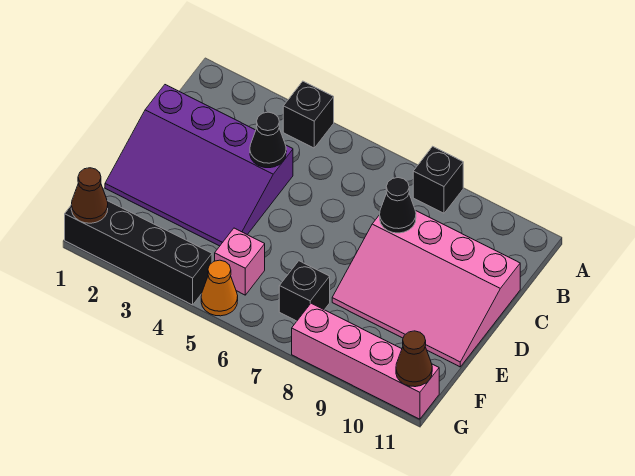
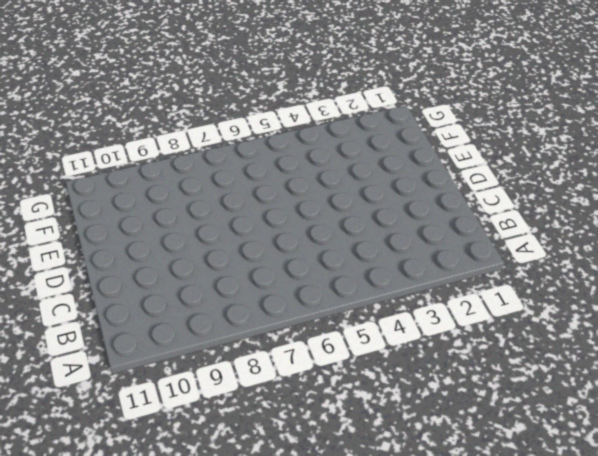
none -> black 1x1 brick [283,81,334,148]
none -> black 1x1 brick [413,146,463,213]
none -> purple 3x4 slope [105,85,293,246]

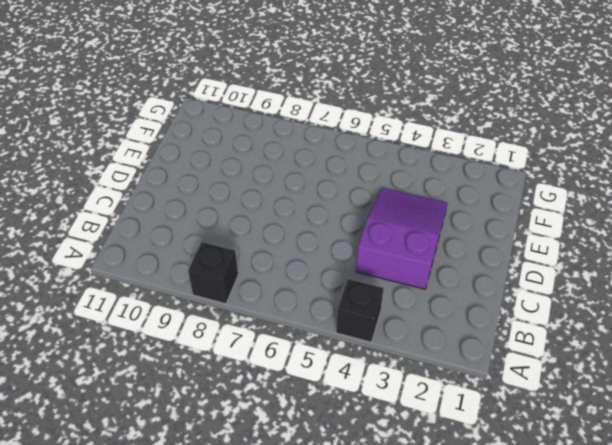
purple 2x3 slope [356,188,448,289] -> purple 3x4 slope [105,85,293,246]
none -> pink 3x4 slope [332,210,520,367]
none -> pink 1x1 brick [215,228,265,295]
none -> black 1x1 brick [279,261,330,321]

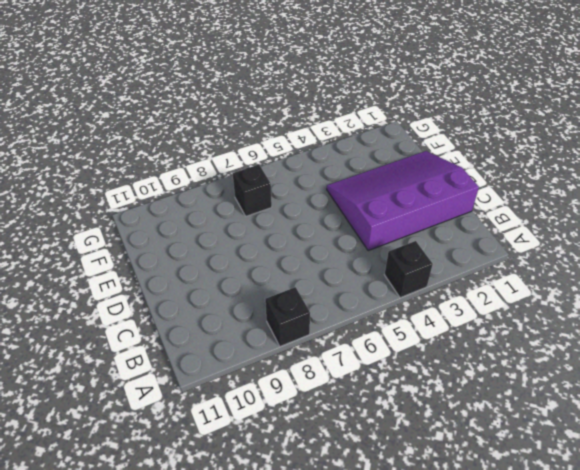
none -> pink 3x4 slope [332,210,520,367]
none -> pink 1x1 brick [215,228,265,295]
none -> black 1x4 brick [65,201,212,305]

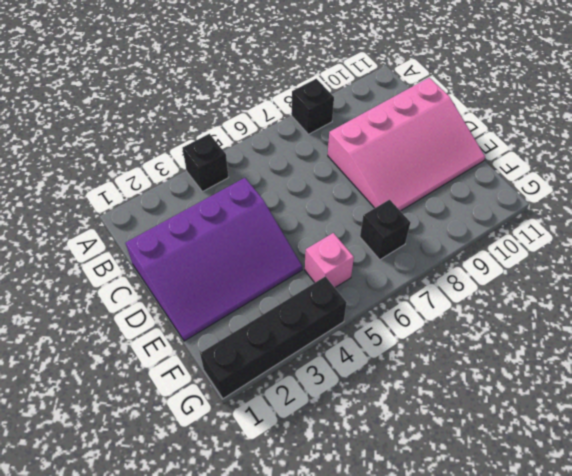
none -> orange 1x1 cone [201,260,238,316]
none -> pink 1x4 brick [292,303,439,419]
none -> black 1x1 cone [250,112,286,168]

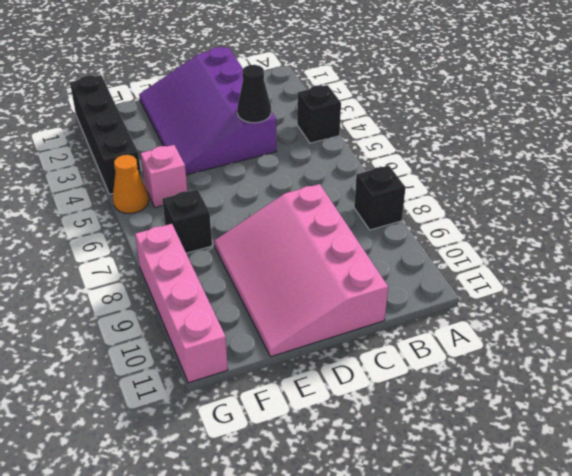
none -> black 1x1 cone [380,178,416,233]
none -> brown 1x1 cone [71,168,108,223]
none -> brown 1x1 cone [396,331,432,387]

